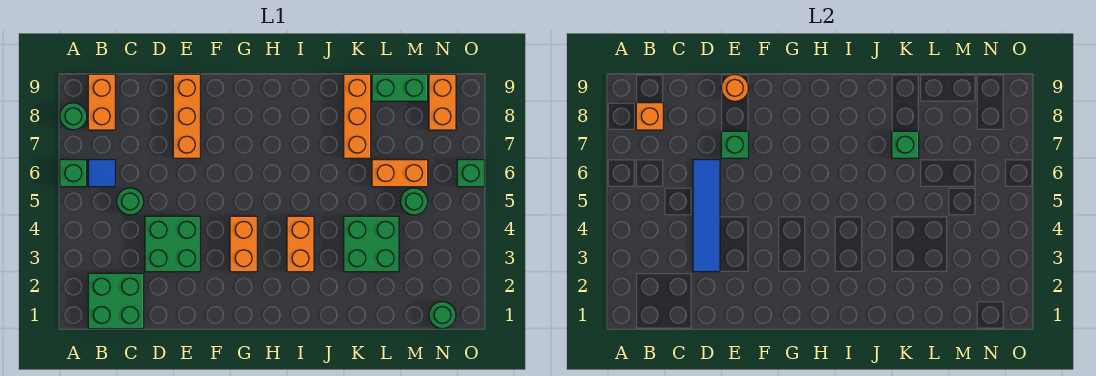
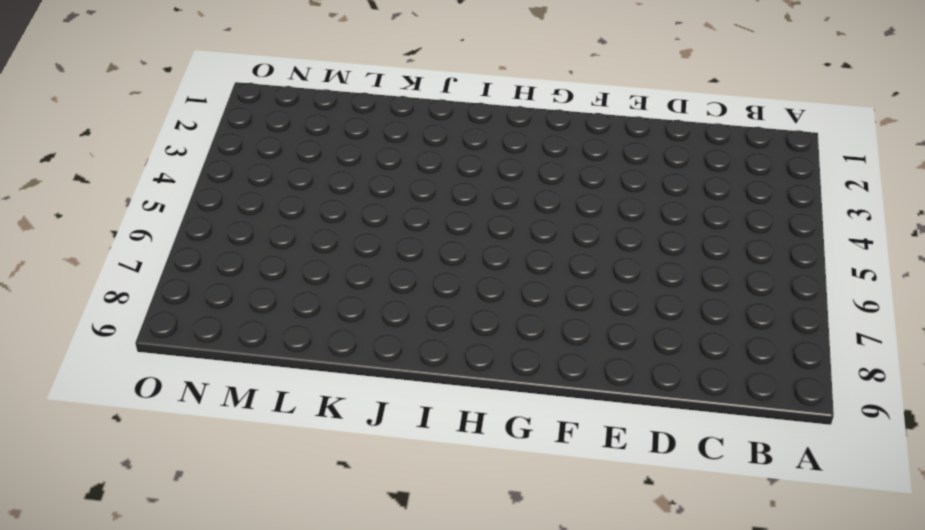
none -> green 1x1 brick [60,160,87,187]
none -> green 1x1 round brick [60,103,87,130]
none -> green 2x2 brick [88,273,144,329]

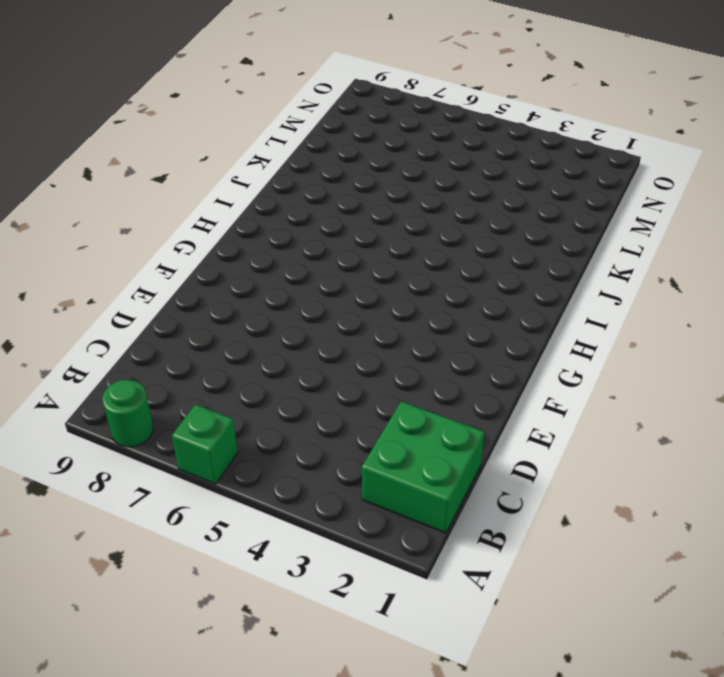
none -> blue 1x1 tile [88,160,115,187]
none -> orange 1x2 brick [88,74,115,130]
none -> green 1x1 round brick [117,188,144,215]

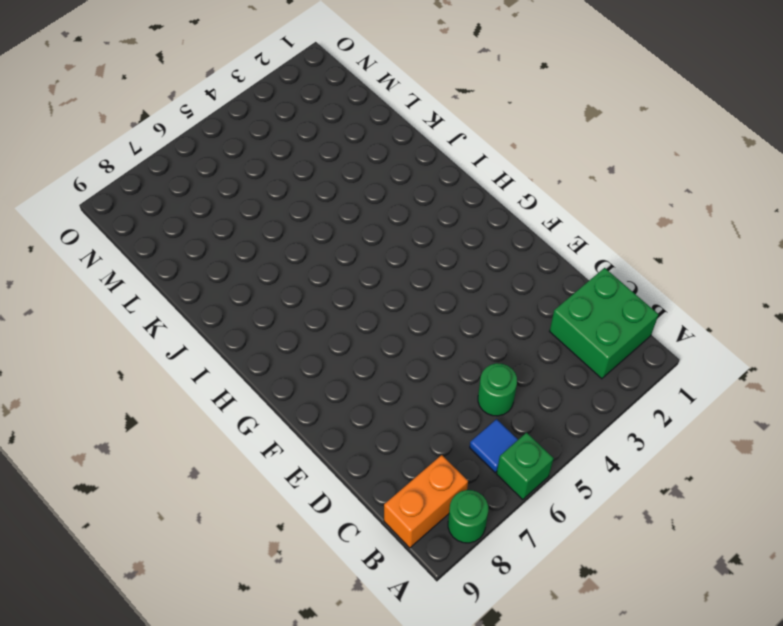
none -> green 2x2 brick [145,216,200,272]
none -> orange 1x3 brick [173,74,200,158]
none -> orange 1x2 brick [230,216,257,272]

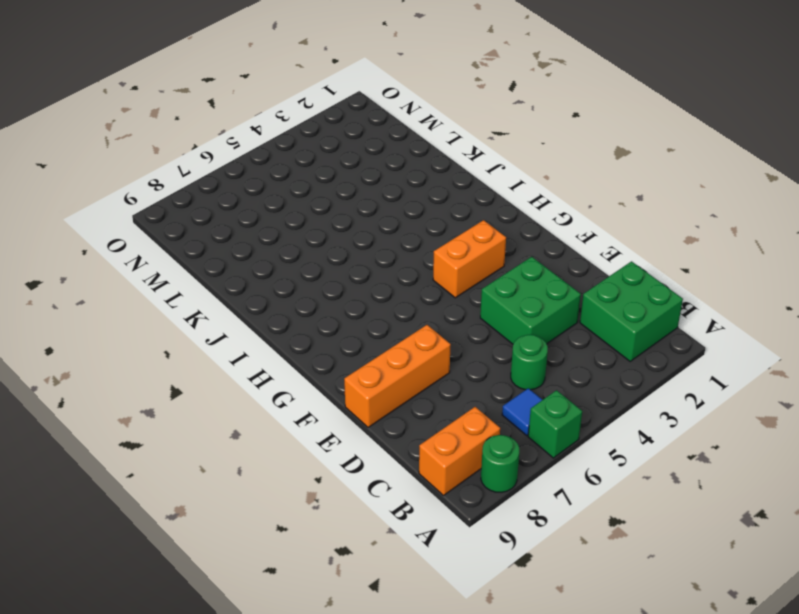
none -> orange 1x2 brick [287,216,314,272]
none -> green 2x2 brick [344,216,399,272]
none -> orange 1x3 brick [344,74,371,158]

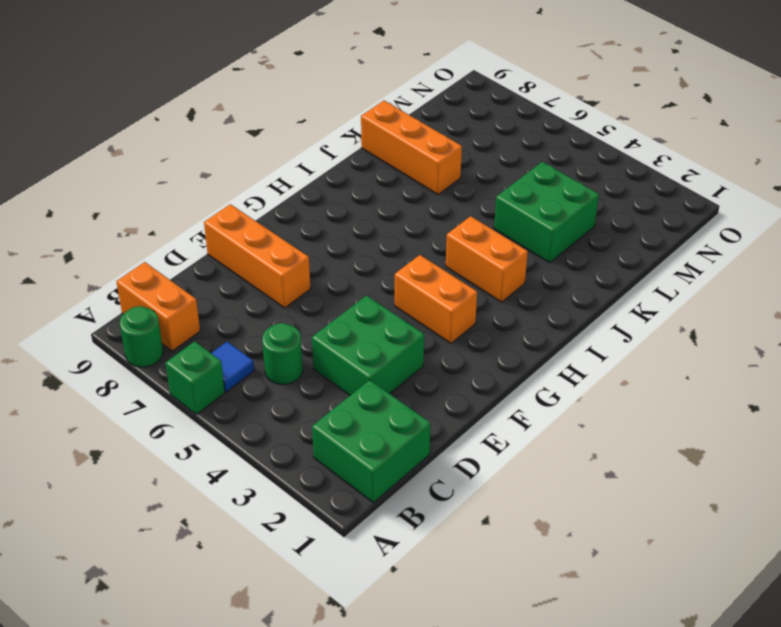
none -> orange 1x2 brick [372,160,428,187]
none -> green 1x2 brick [372,74,428,101]
none -> green 1x1 round brick [401,188,427,215]

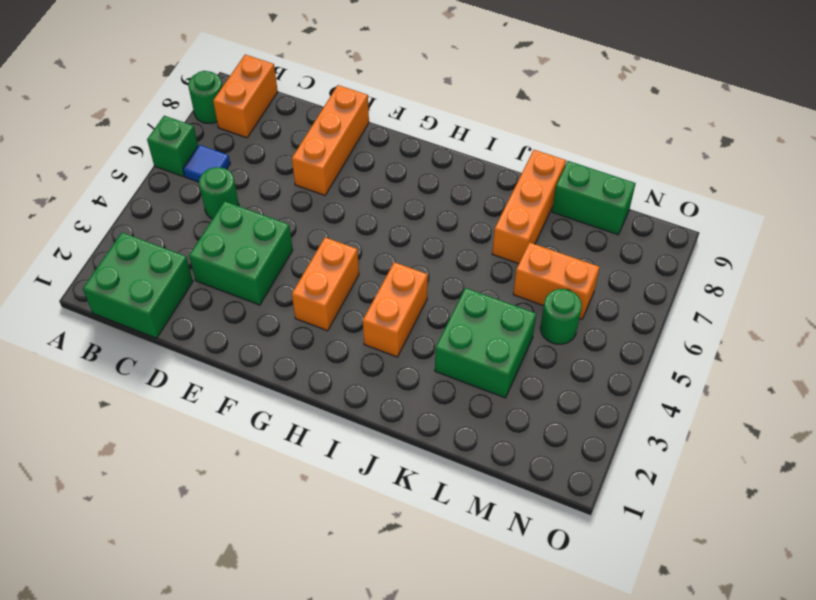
none -> green 1x1 round brick [429,302,456,329]
none -> orange 1x2 brick [429,74,456,130]
none -> green 1x1 brick [457,160,484,187]

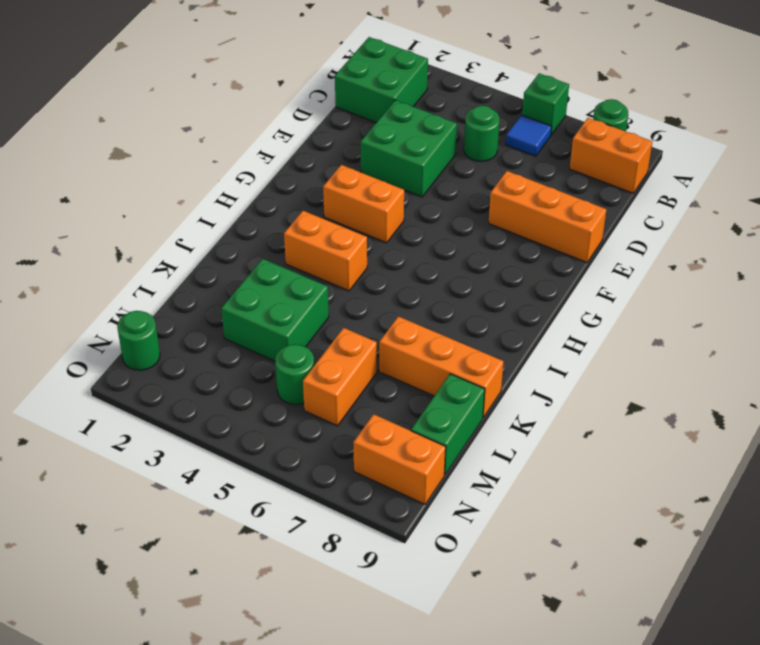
none -> green 1x1 brick [457,160,484,187]
none -> orange 1x1 brick [636,103,663,130]
none -> blue 1x4 tile [693,160,720,272]

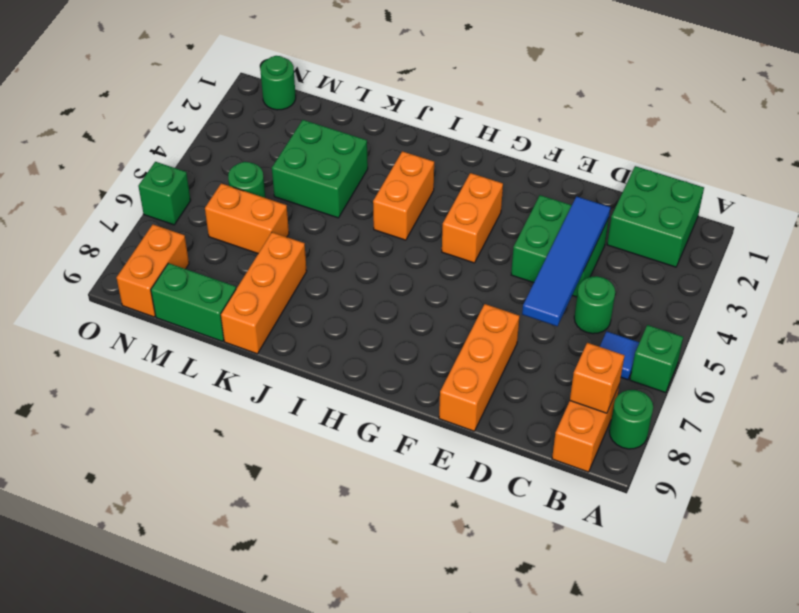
none -> green 1x1 brick [721,131,748,158]
none -> orange 1x1 round brick [721,74,748,101]
none -> green 1x1 brick [892,131,919,158]

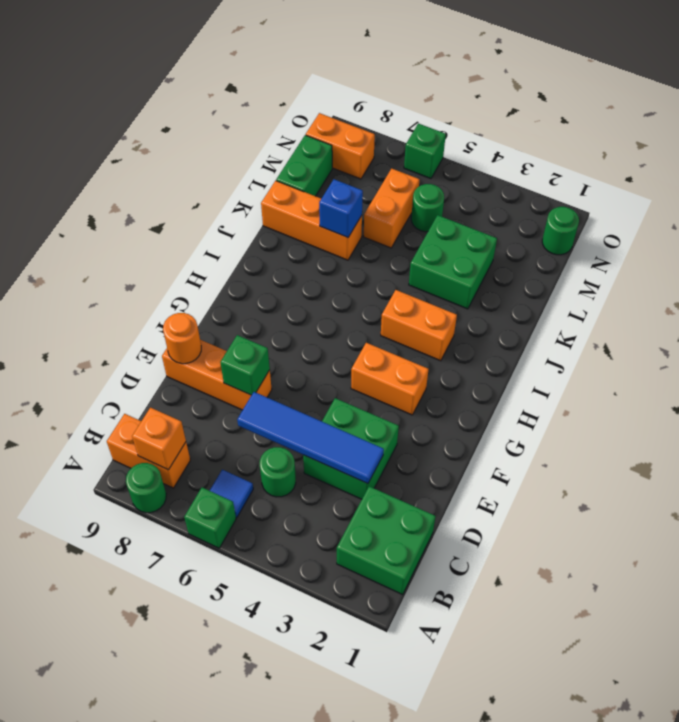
blue 1x1 brick [319,179,363,238] -> green 1x1 brick [892,131,919,158]

